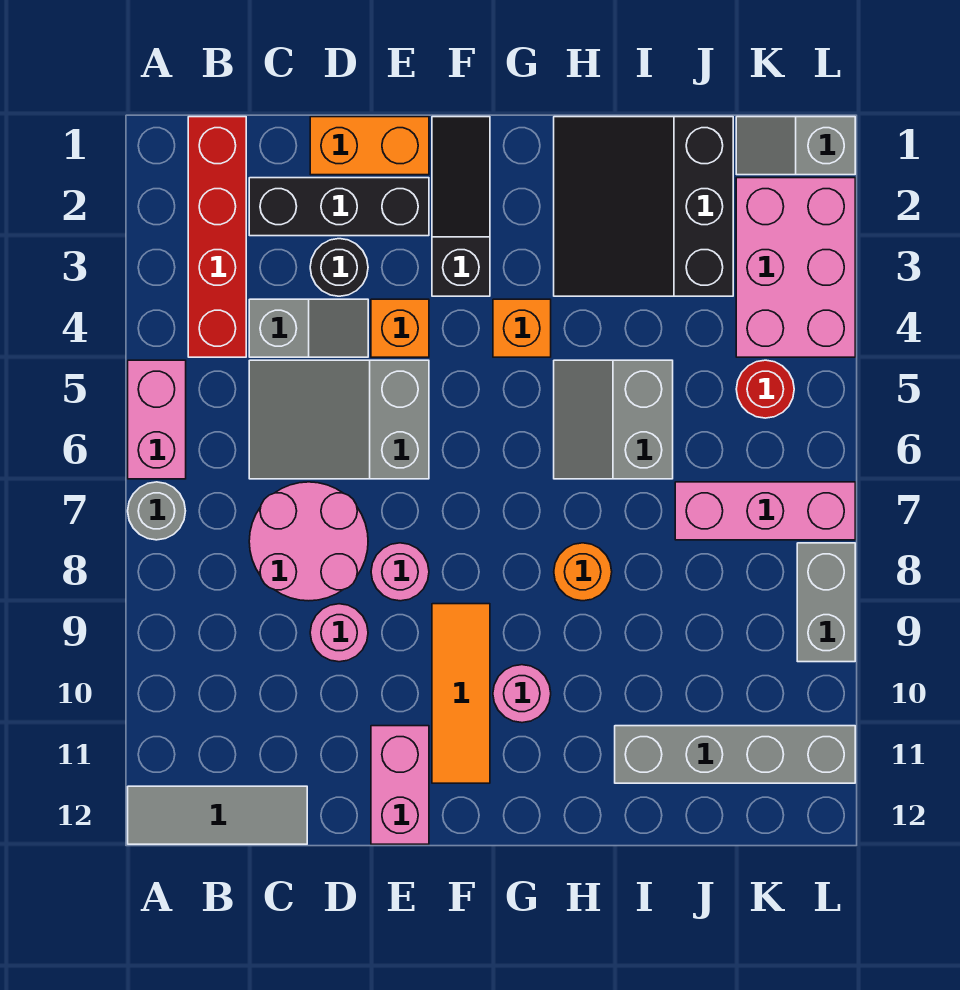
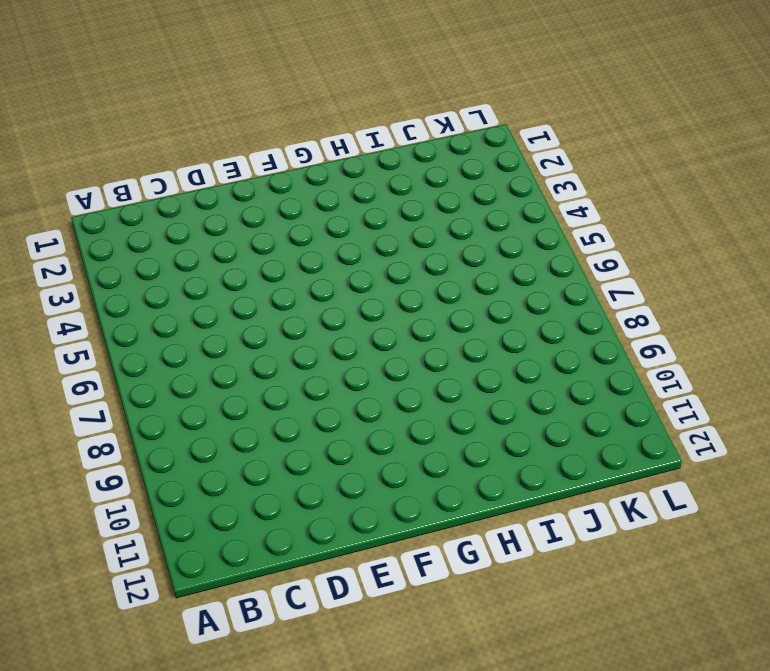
none -> pink 1x2 brick [128,360,186,479]
none -> grey 1x1 round brick [128,482,185,540]
none -> grey 1x3 tile [128,786,307,844]

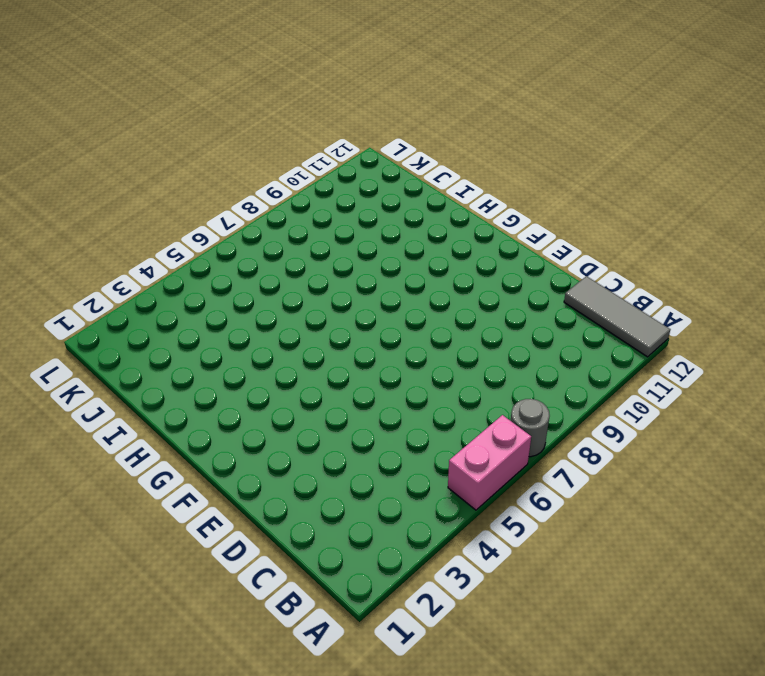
none -> red 1x4 brick [188,117,246,357]
none -> black 1x3 brick [249,178,429,236]
none -> grey 1x2 slope [249,299,368,357]

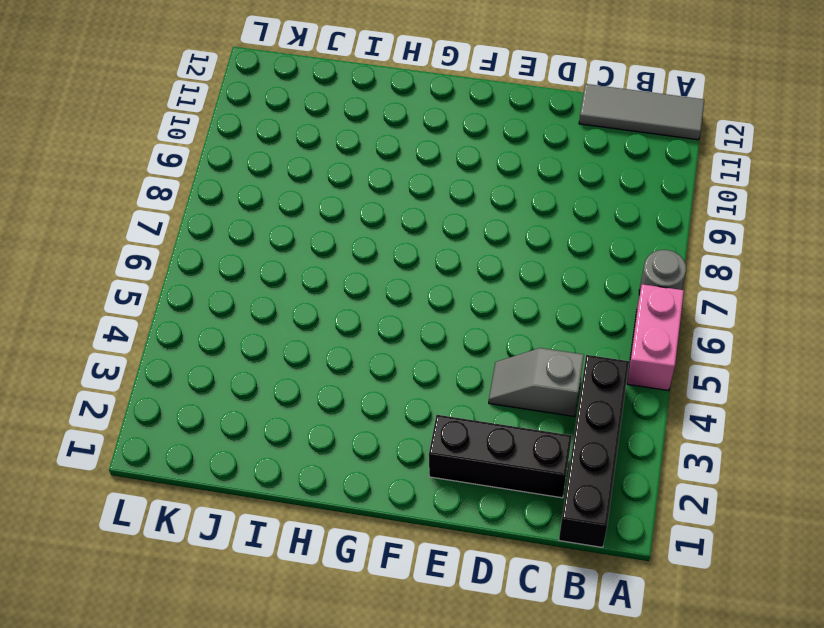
black 1x4 brick [559,355,629,547] -> red 1x4 brick [188,117,246,357]
none -> grey 2x3 slope [249,360,429,479]
none -> pink 2x2 round brick [249,482,368,601]
none -> orange 1x2 brick [310,117,429,175]

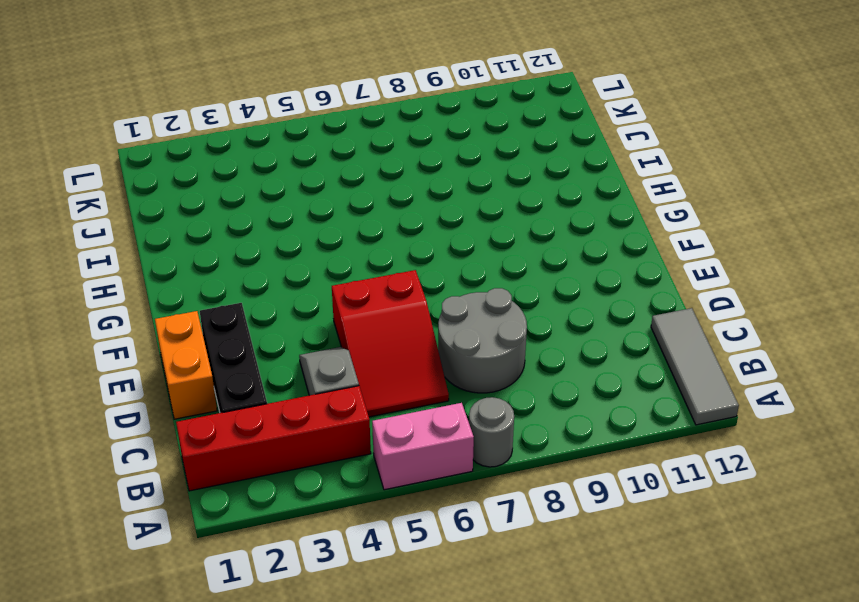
red 2x3 slope [332,270,449,417] -> grey 2x3 slope [249,360,429,479]
grey 2x2 round brick [438,288,527,393] -> pink 2x2 round brick [249,482,368,601]
none -> black 1x1 round brick [310,239,368,296]
none -> pink 1x1 round brick [310,604,368,662]
none -> orange 1x1 brick [371,299,429,357]

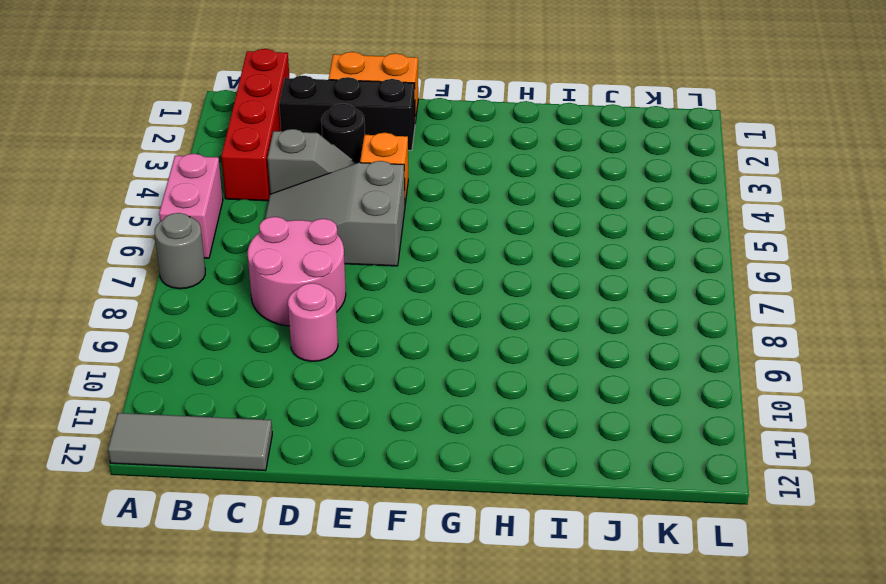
none -> pink 1x1 round brick [371,543,429,601]
none -> pink 1x2 brick [371,726,429,844]
none -> black 1x3 slope [432,117,490,296]

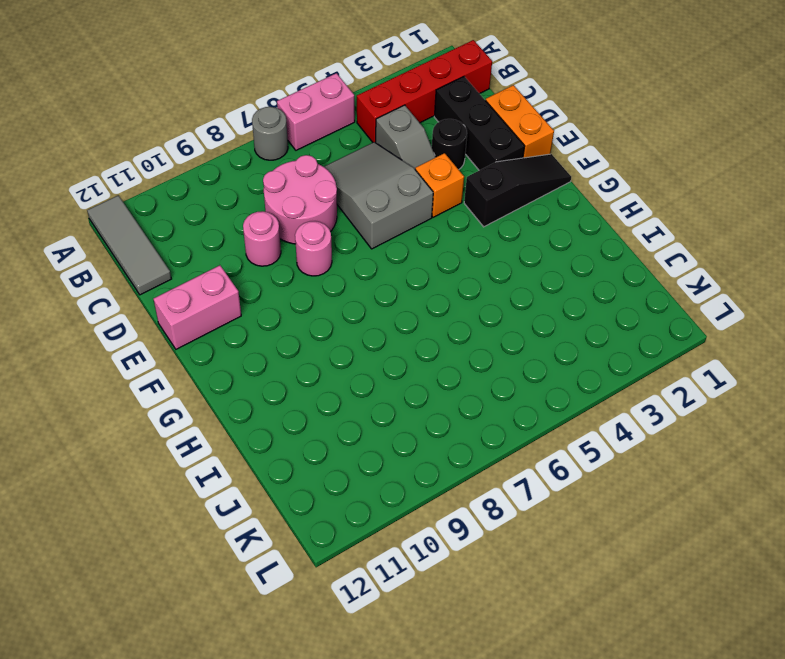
none -> orange 1x3 tile [432,604,490,783]
none -> orange 1x1 brick [493,299,551,357]
none -> pink 1x1 round brick [493,665,551,723]

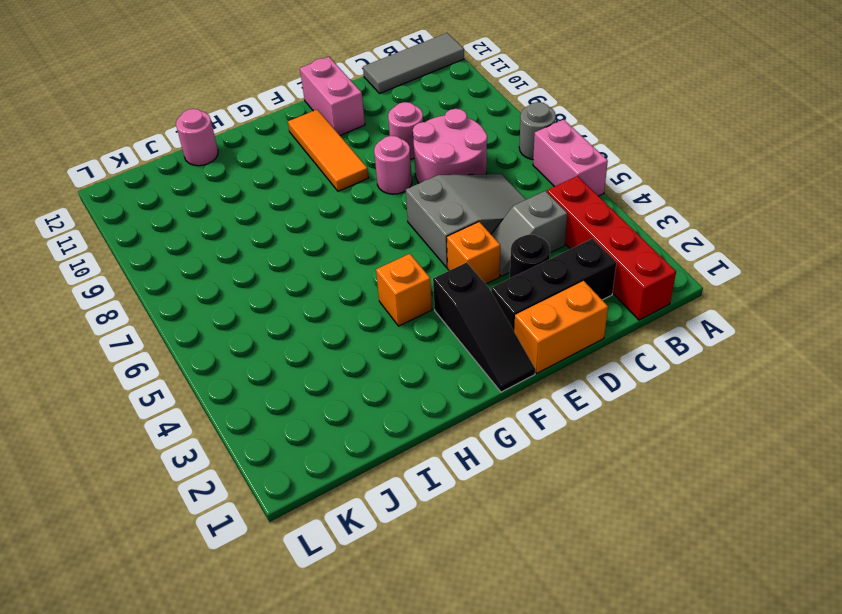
pink 1x1 round brick [176,109,218,166] -> pink 1x1 round brick moved to [493,665,551,723]
none -> black 3x3 slope [554,117,733,296]
none -> grey 2x2 slope [554,360,673,479]
none -> orange 1x1 round brick [554,543,612,601]

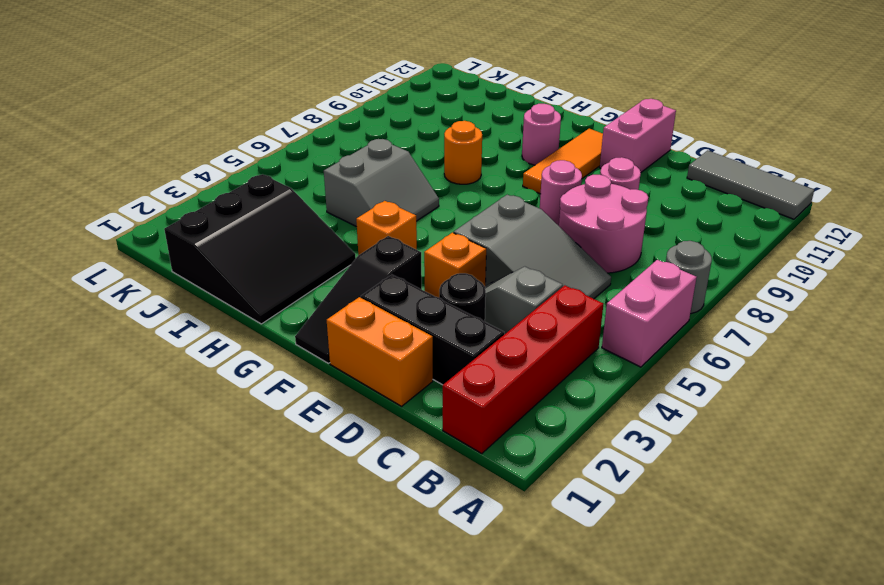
none -> grey 1x4 brick [615,726,855,783]
none -> pink 1x3 brick [675,482,855,540]
none -> grey 1x2 slope [736,117,855,175]

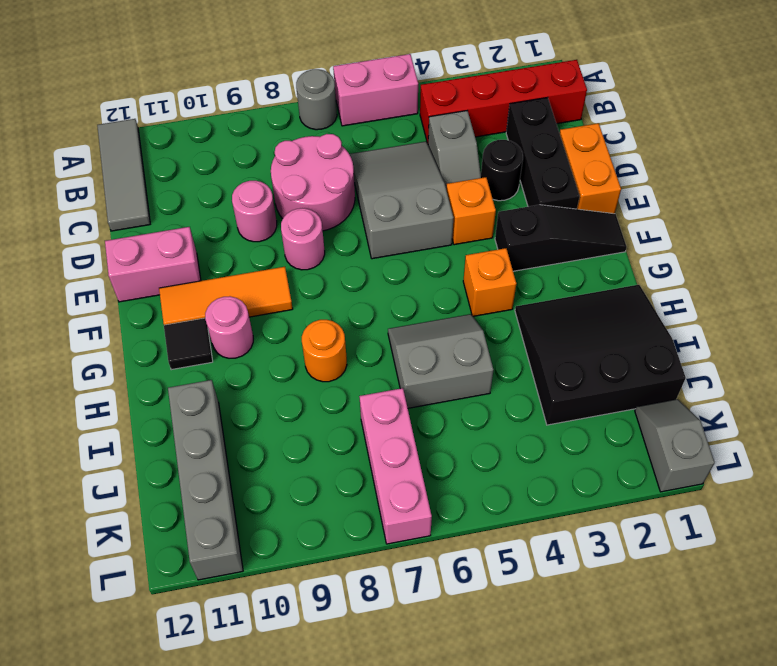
black 1x1 tile [164,318,213,370] -> none
none -> pink 2x3 brick [736,178,855,357]
none -> red 1x1 round brick [736,360,794,418]
none -> grey 1x2 brick [797,543,855,662]

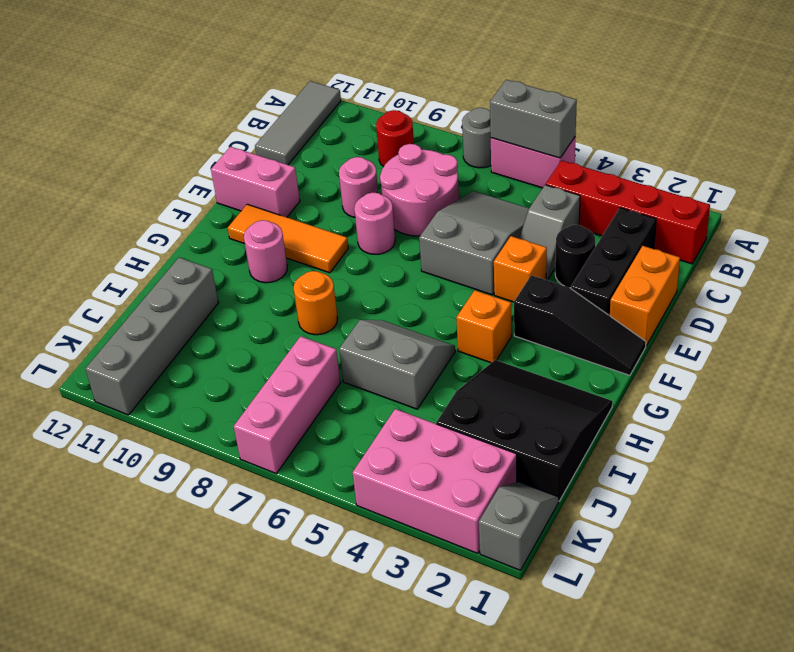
grey 1x2 brick [490,80,577,158] -> grey 1x2 brick moved to [797,543,855,662]
red 1x1 round brick [376,110,414,167] -> red 1x1 round brick moved to [736,360,794,418]

